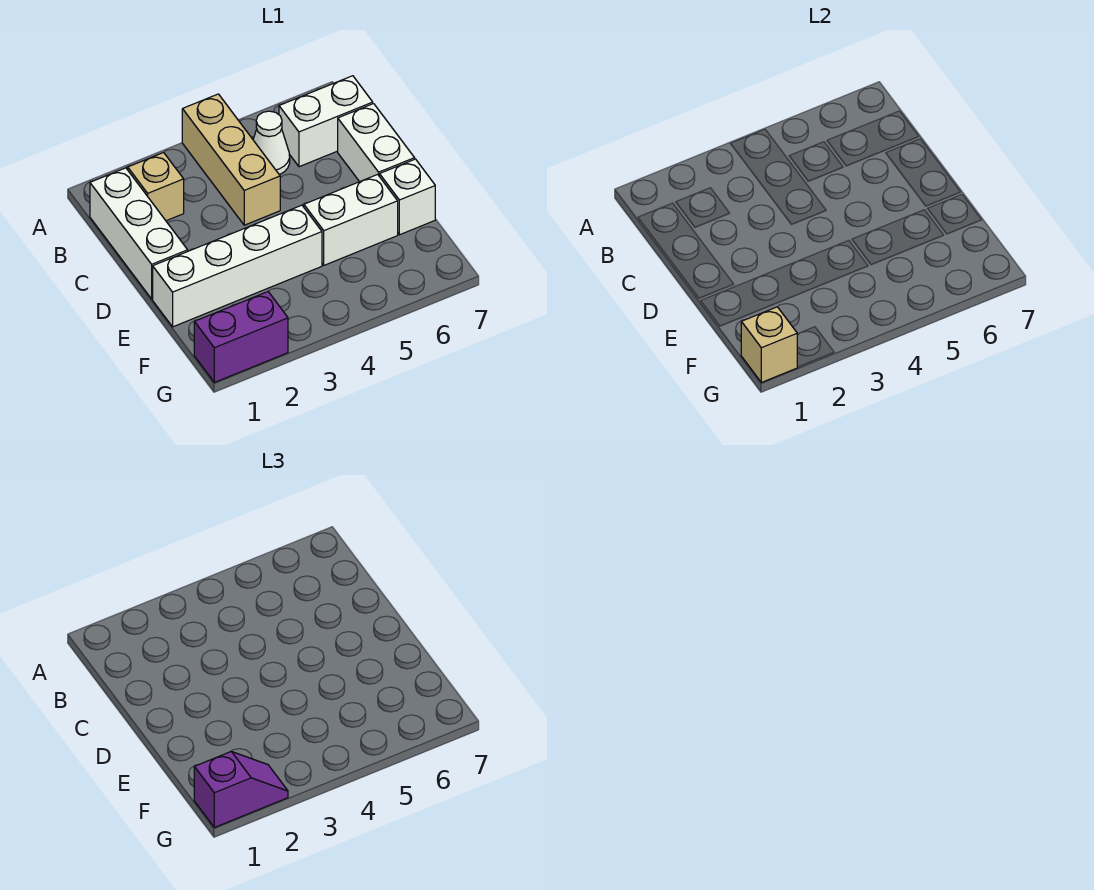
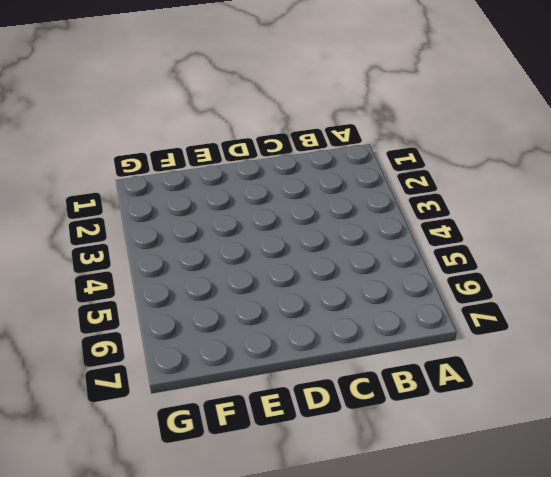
none -> tan 1x3 brick [182,94,280,225]
none -> white 1x3 brick [90,168,188,299]
none -> tan 1x1 brick [128,153,184,221]

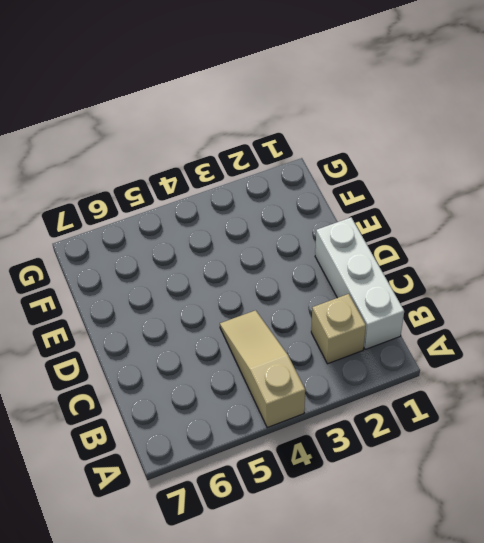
tan 1x3 slope [220,310,305,428] -> tan 1x3 brick [182,94,280,225]
none -> white 1x1 cone [253,111,290,175]
none -> white 1x2 brick [279,76,373,167]
none -> white 1x2 brick [338,104,415,182]

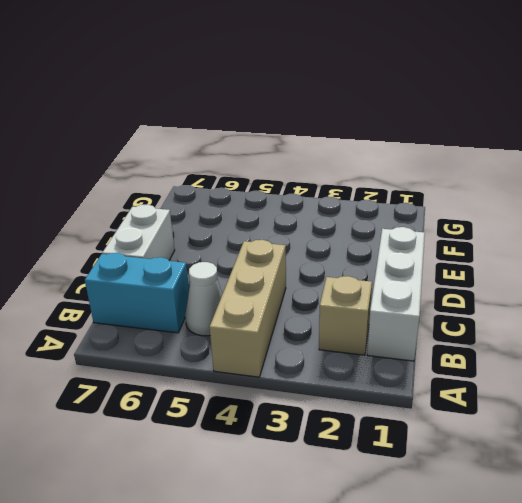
cyan 1x2 brick [85,253,189,333] -> white 1x2 brick [279,76,373,167]
none -> white 1x4 brick [153,205,322,327]
none -> white 1x2 brick [304,175,398,265]
none -> white 1x1 brick [380,159,435,235]

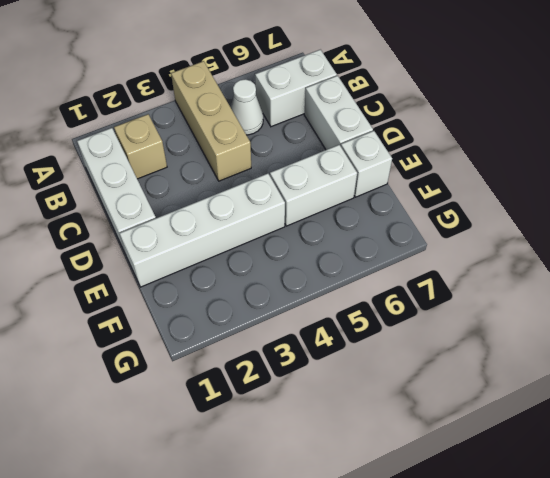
none -> purple 1x2 brick [194,292,288,382]
none -> tan 1x1 brick [741,307,797,382]
none -> purple 1x2 slope [194,752,288,827]

